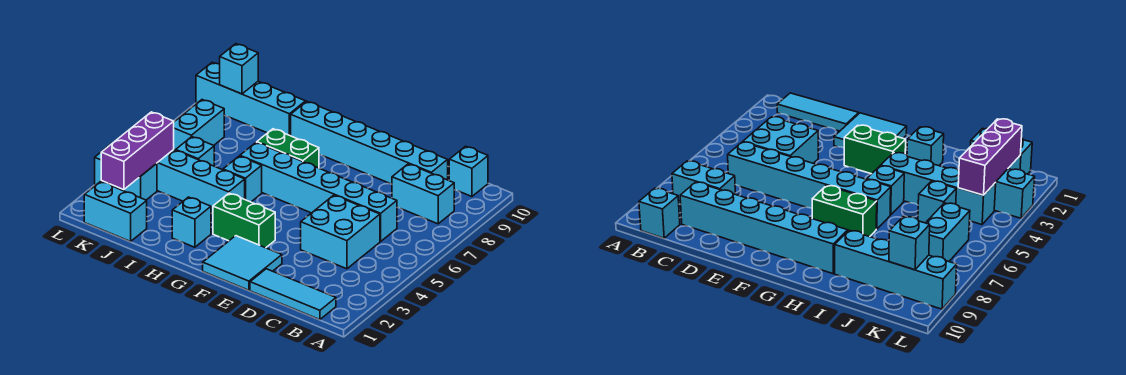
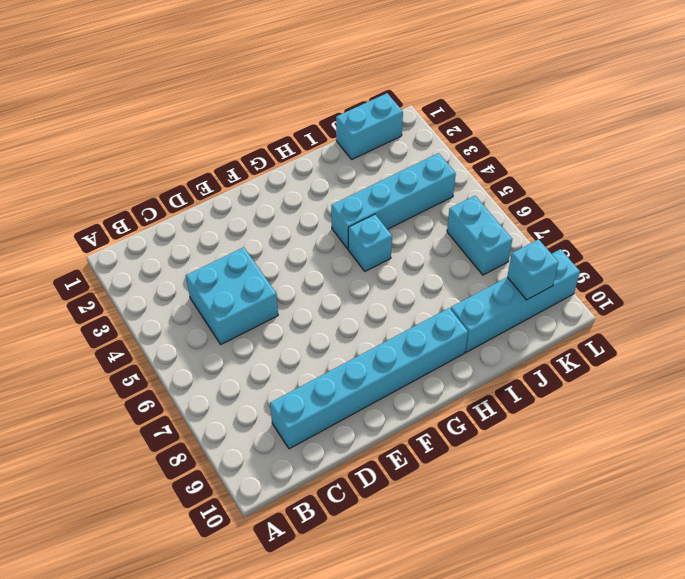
none -> cyan 1x3 tile [250,269,336,320]
none -> cyan 1x2 brick [392,164,454,224]
none -> cyan 1x1 brick [449,146,488,197]

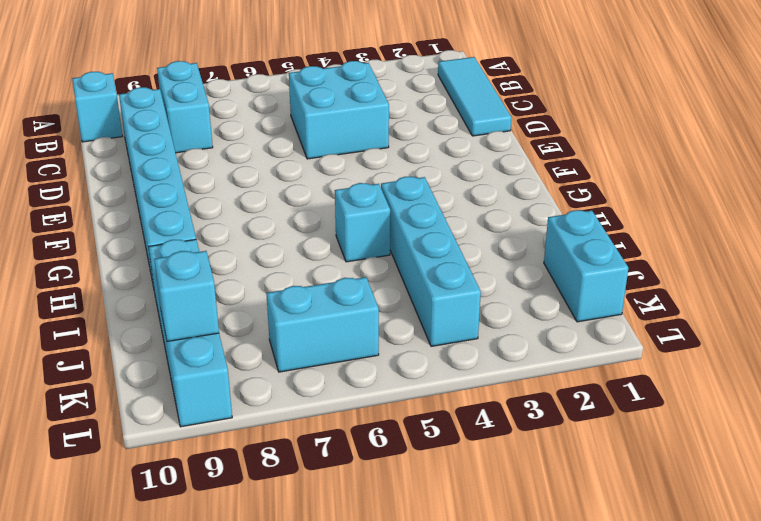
none -> cyan 1x6 brick [240,142,397,241]
none -> cyan 2x2 tile [203,236,282,290]
none -> green 1x2 brick [213,193,275,248]

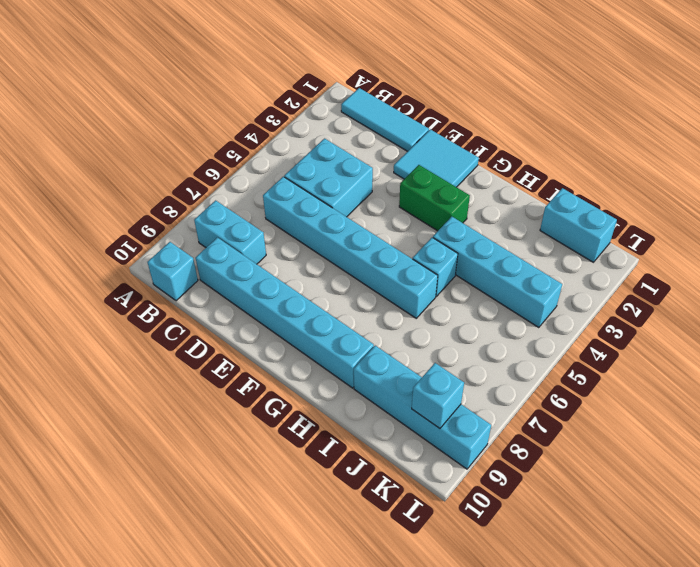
none -> green 1x2 brick [257,129,319,168]
none -> cyan 1x1 brick [172,197,211,247]
none -> cyan 1x1 brick [176,137,214,166]

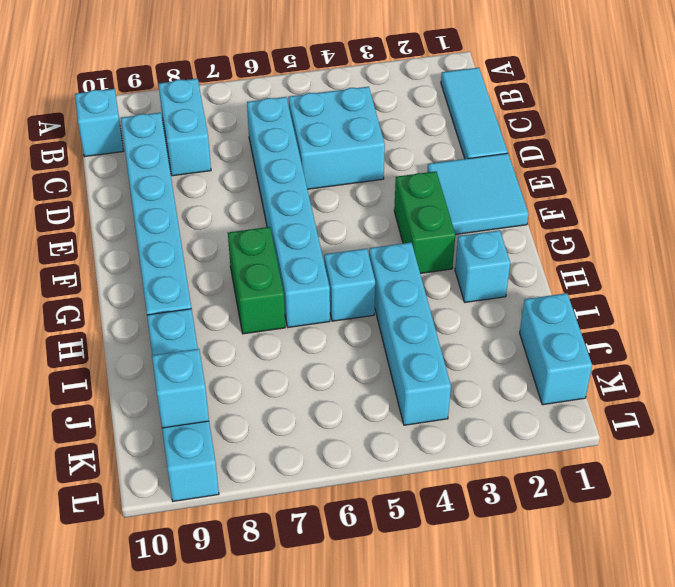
none -> cyan 1x1 brick [176,137,214,166]
none -> cyan 1x2 brick [95,144,157,200]
none -> cyan 1x2 brick [174,100,225,150]

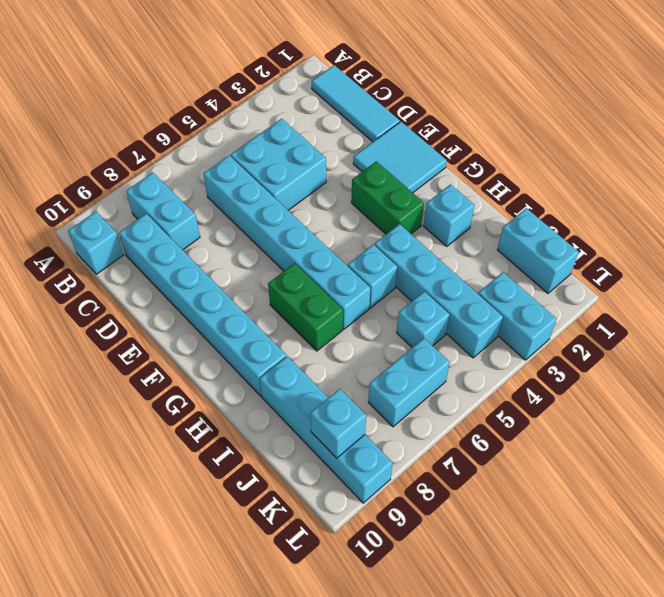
none -> purple 1x3 brick [101,112,174,190]

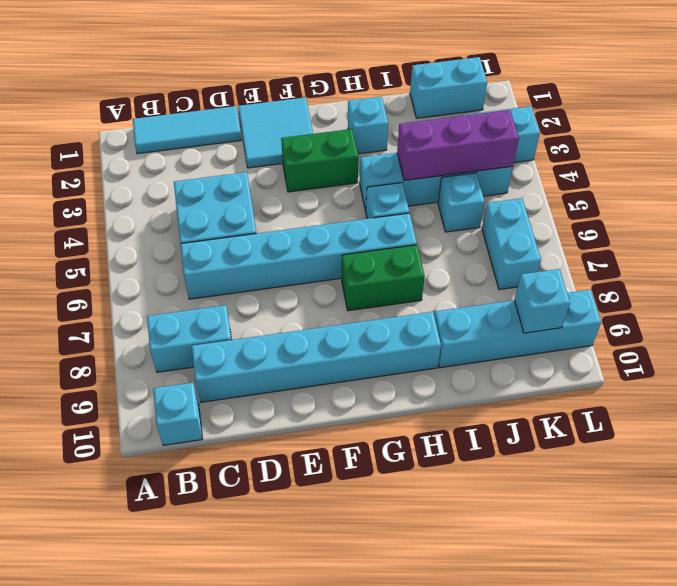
purple 1x3 brick [397,110,519,181] -> purple 1x3 brick turned to [101,112,174,190]

